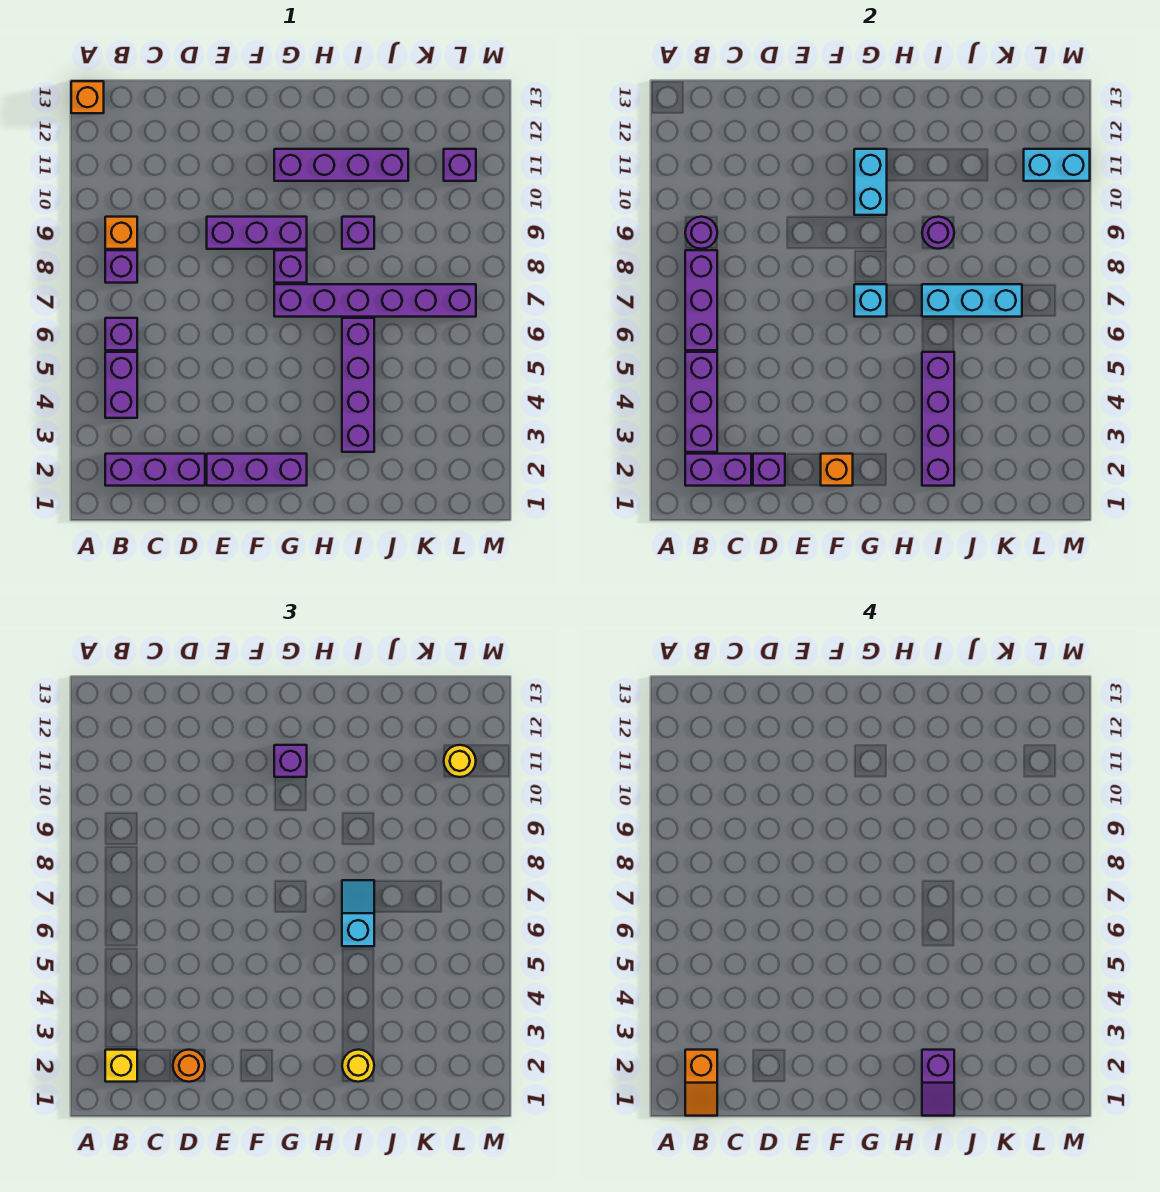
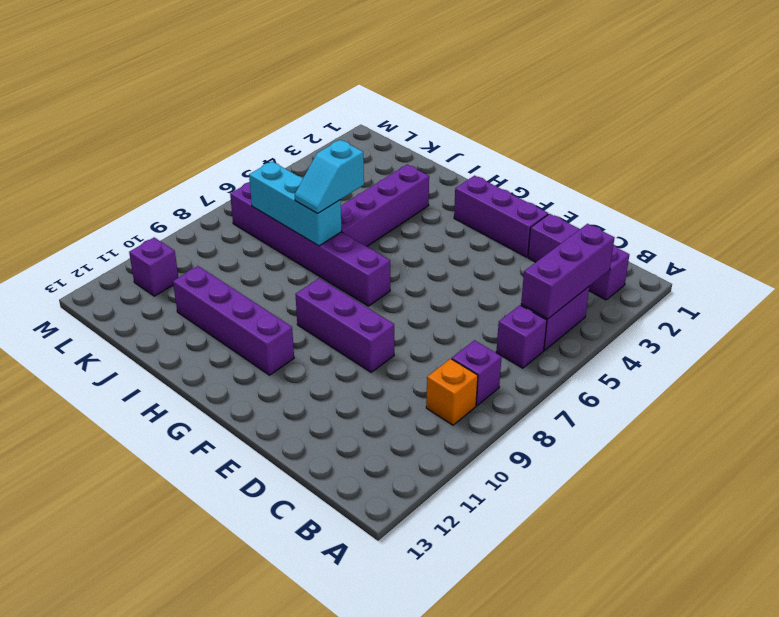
none -> orange 1x1 brick [71,81,104,113]
none -> purple 1x1 brick [274,250,307,283]
none -> purple 1x1 brick [342,217,374,249]
none -> purple 1x2 brick [685,454,751,486]

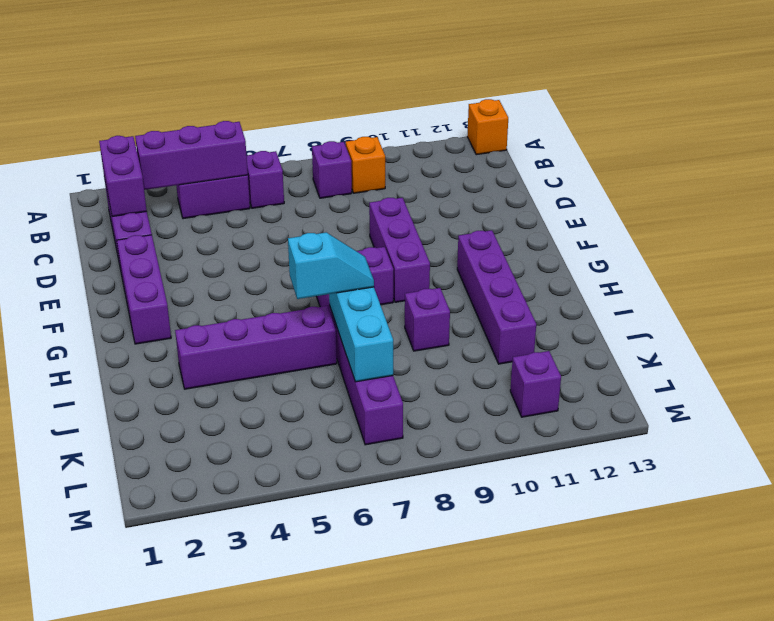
none -> purple 1x3 brick [685,250,717,350]
none -> purple 1x1 round brick [685,217,717,249]
none -> purple 1x1 brick [753,454,785,486]
none -> orange 1x1 brick [821,454,853,486]

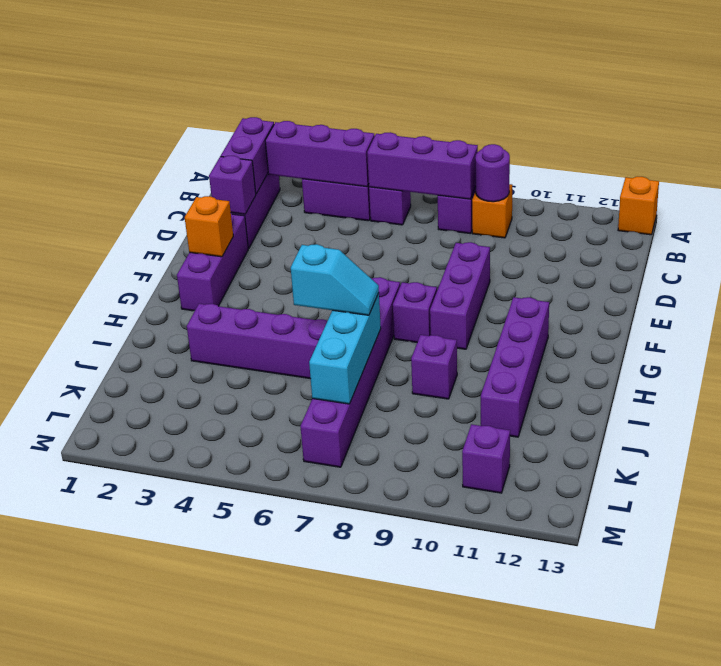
none -> cyan 1x1 brick [854,284,887,317]
none -> cyan 1x2 brick [854,149,887,215]
none -> purple 1x4 brick [922,352,954,486]
none -> purple 1x1 round brick [922,217,954,249]

